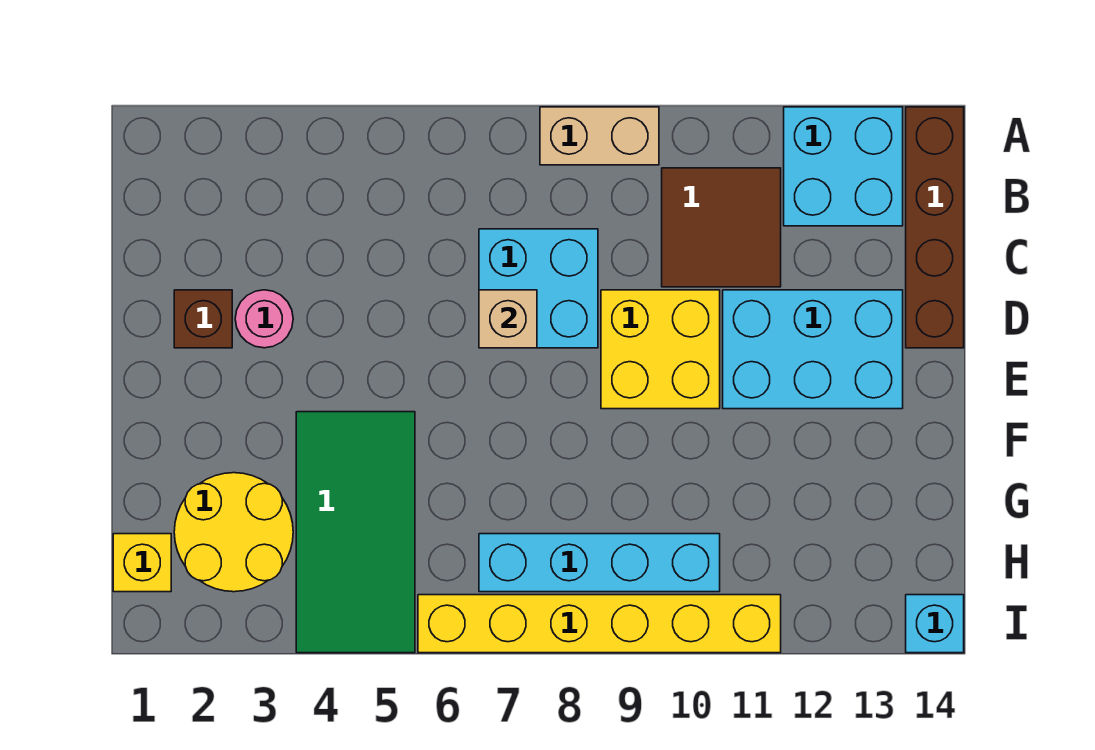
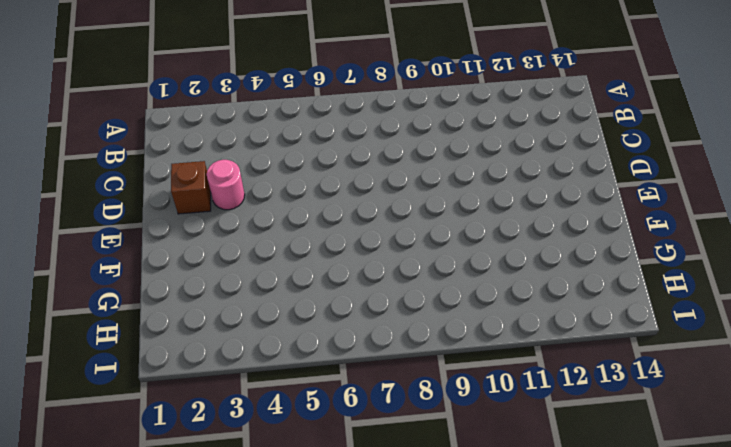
none -> tan 1x2 brick [540,107,659,165]
none -> cyan 2x2 brick [784,107,903,226]
none -> brown 1x4 brick [906,107,964,348]

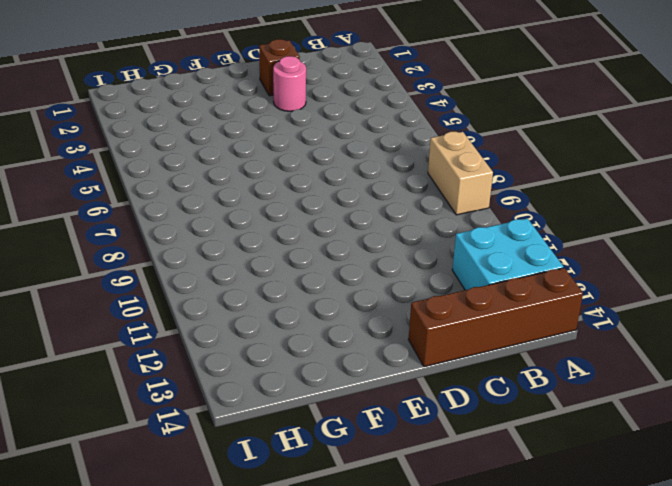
none -> brown 2x2 tile [662,168,781,287]
none -> cyan 2x2 brick [479,229,598,348]
none -> yellow 2x2 brick [601,290,720,409]

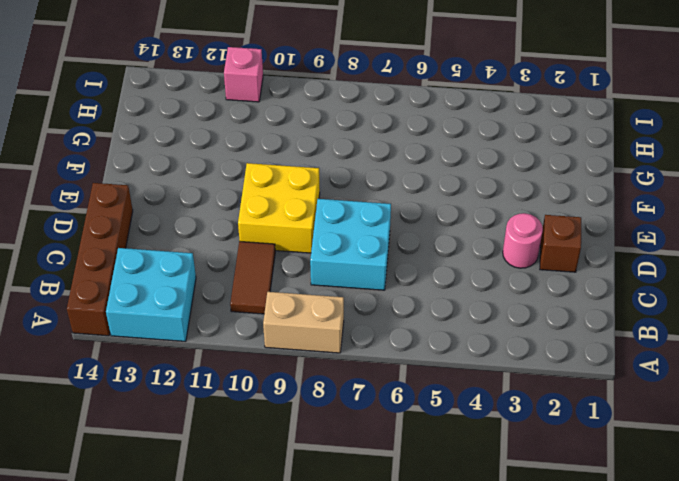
brown 1x2 tile [230,241,275,314] -> brown 2x2 tile [662,168,781,287]
pink 1x1 brick [224,47,263,102] -> yellow 1x6 brick [418,595,781,653]
none -> cyan 2x3 brick [723,290,903,409]
none -> green 2x4 tile [296,412,415,653]
none -> yellow 2x2 round brick [174,473,293,592]

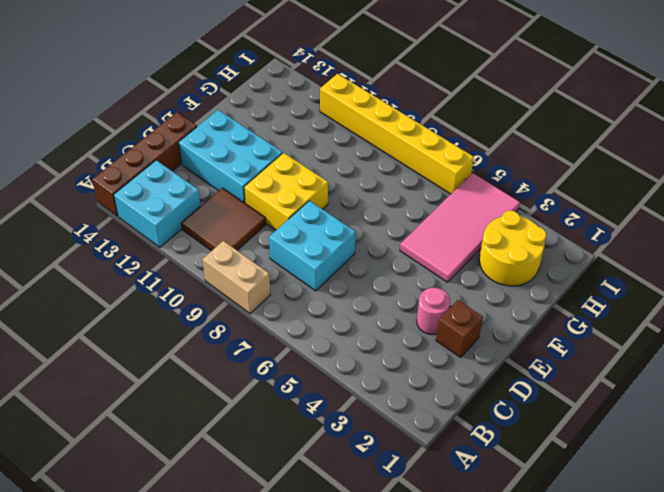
pink 2x4 tile [400,173,520,282] -> green 2x4 tile [296,412,415,653]
none -> yellow 1x1 brick [113,534,171,592]
none -> cyan 1x4 brick [479,534,720,592]
none -> cyan 1x1 brick [906,595,964,653]

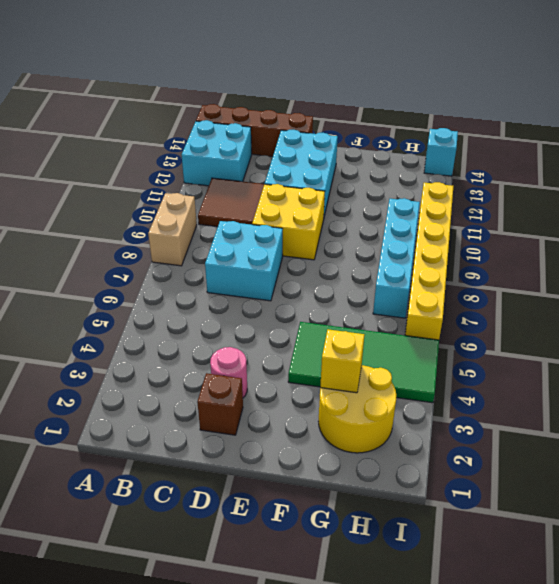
yellow 1x1 brick [320,329,364,393] -> yellow 1x1 brick moved to [113,534,171,592]
none -> tan 1x1 brick [479,290,537,348]

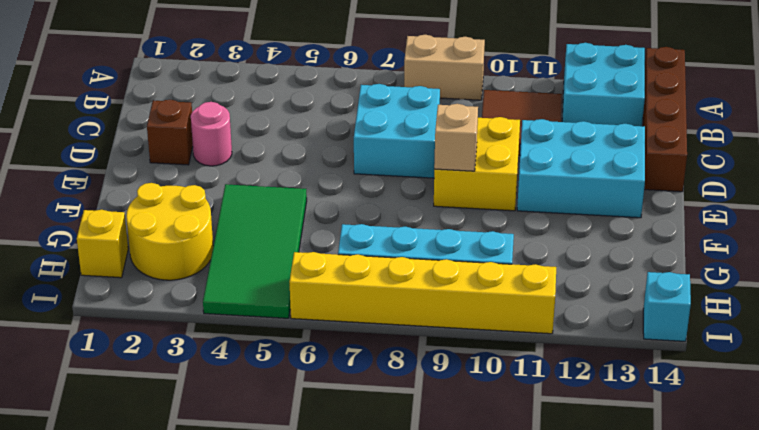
tan 1x1 brick [434,104,478,171] -> tan 1x1 brick moved to [479,290,537,348]

